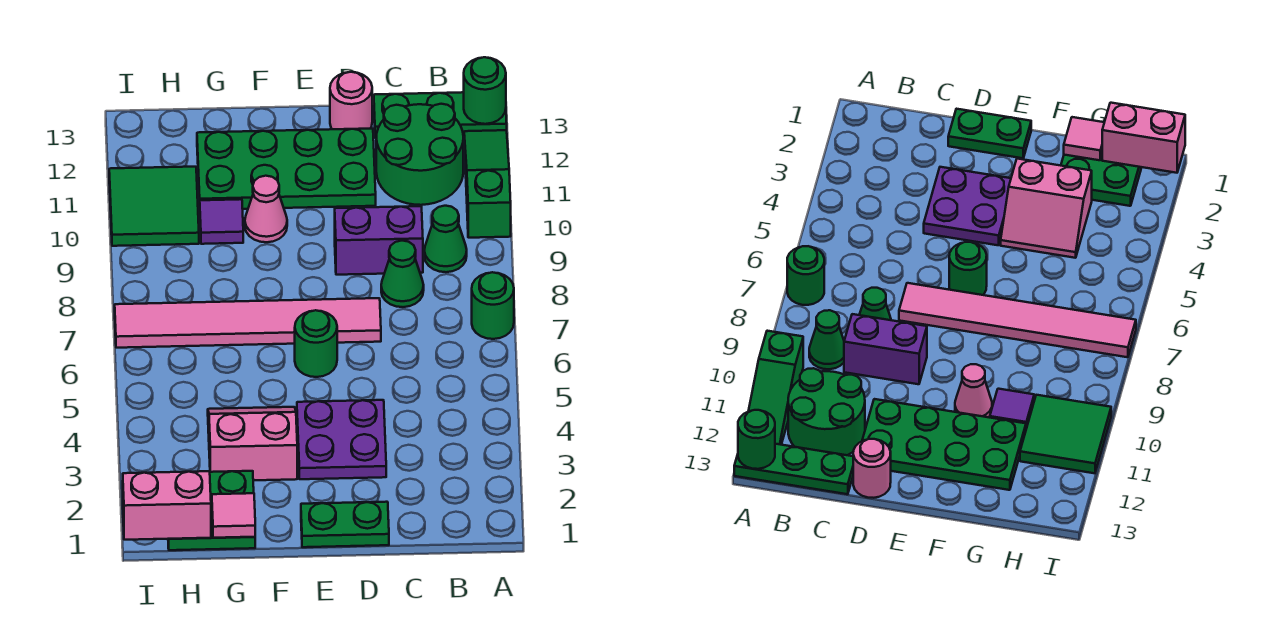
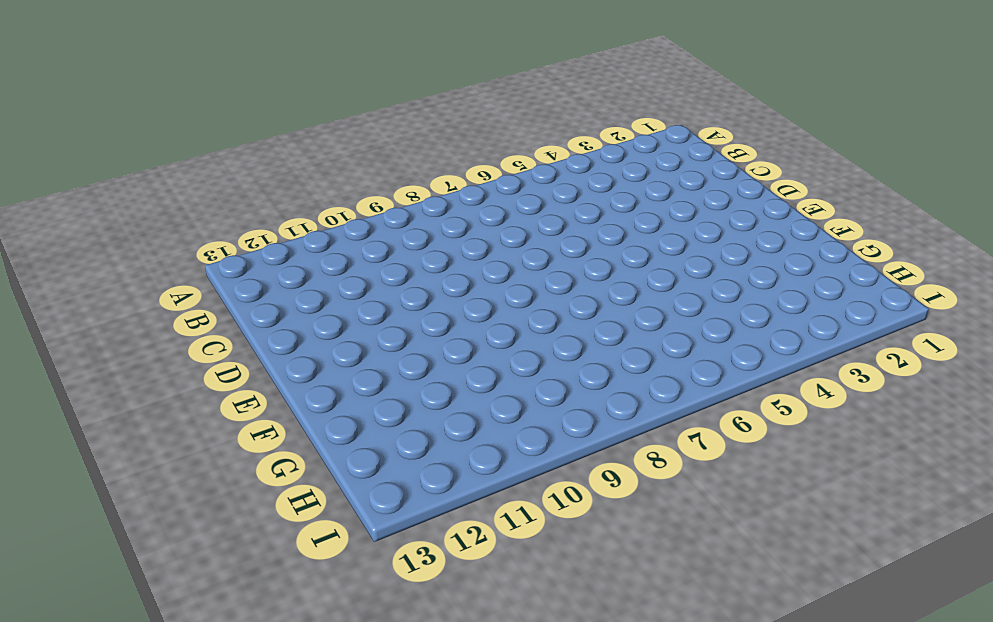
none -> green 1x1 round brick [472,272,514,339]
none -> green 1x3 slope [464,130,511,238]
none -> green 1x3 plate [374,92,507,138]

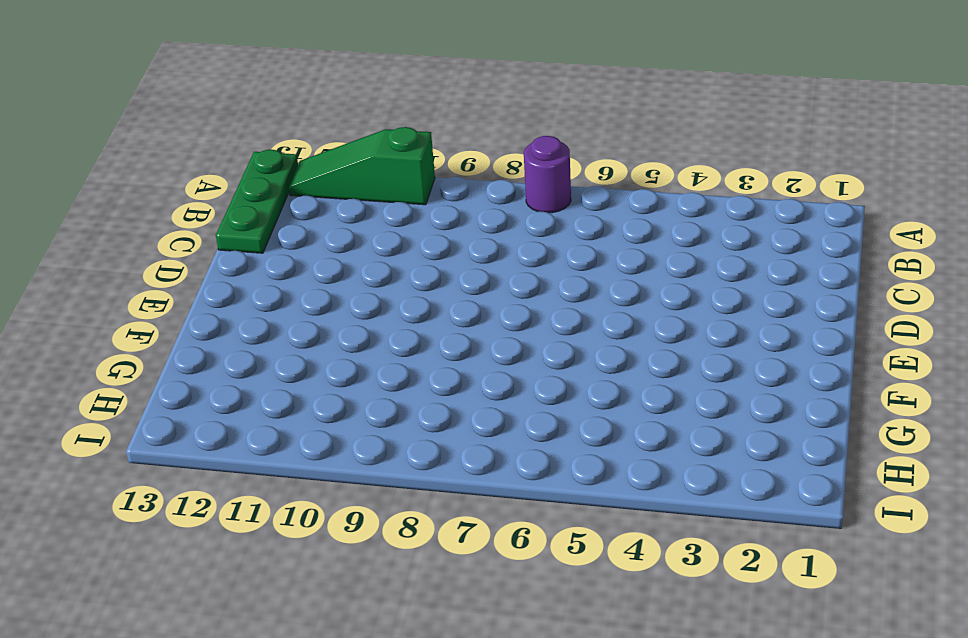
purple 1x1 round brick [524,136,571,213] -> green 1x1 round brick [472,272,514,339]
none -> green 1x1 cone [424,206,467,272]
none -> green 2x2 round brick [376,104,463,205]
none -> green 1x1 cone [381,241,424,307]

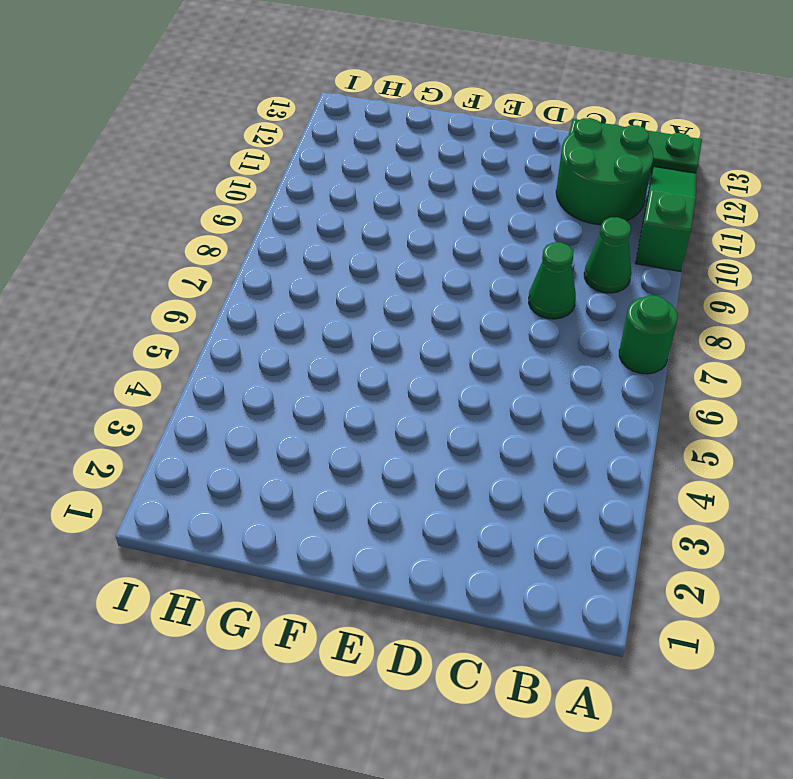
none -> purple 1x2 brick [335,206,423,275]
none -> green 1x2 plate [301,502,389,547]
none -> purple 2x2 plate [297,400,386,479]

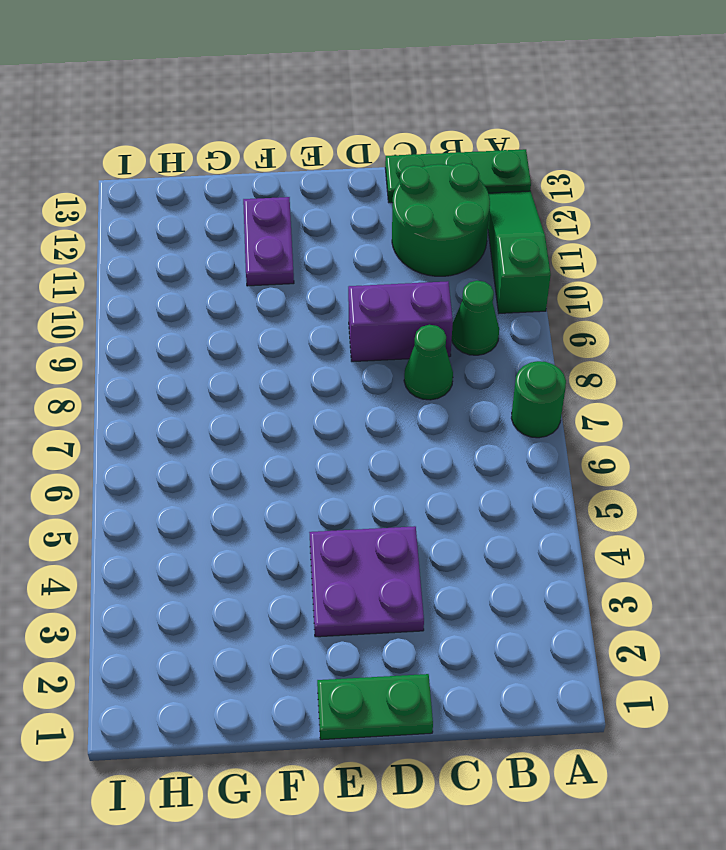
purple 1x2 plate [243,197,294,286] -> green 2x4 plate [197,129,376,209]
none -> pink 1x6 tile [115,298,381,348]
none -> pink 1x1 round brick [330,72,372,129]
none -> green 1x1 round brick [295,310,337,377]

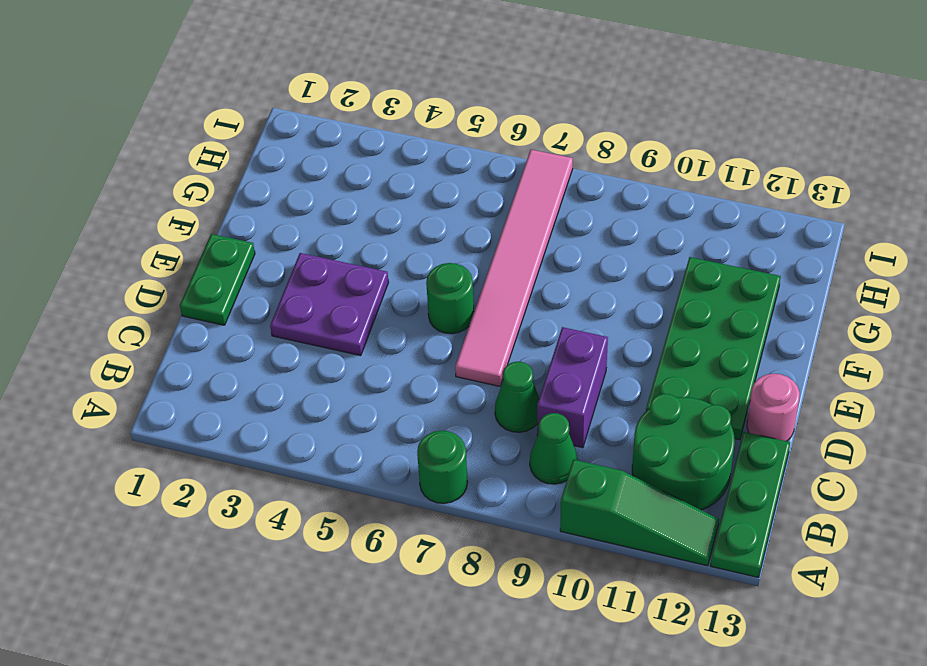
none -> pink 2x2 slope [208,407,297,480]
none -> pink 1x1 cone [245,176,287,242]
none -> green 2x2 plate [168,471,255,550]

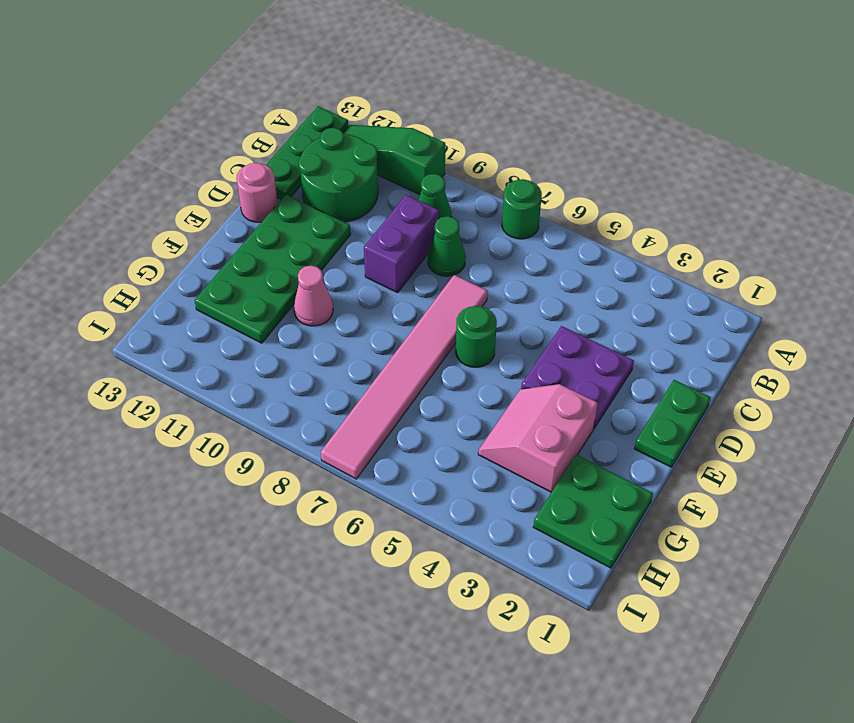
none -> purple 1x1 tile [200,199,243,244]
none -> green 2x2 tile [109,167,199,246]
none -> green 1x1 round brick [464,57,506,124]

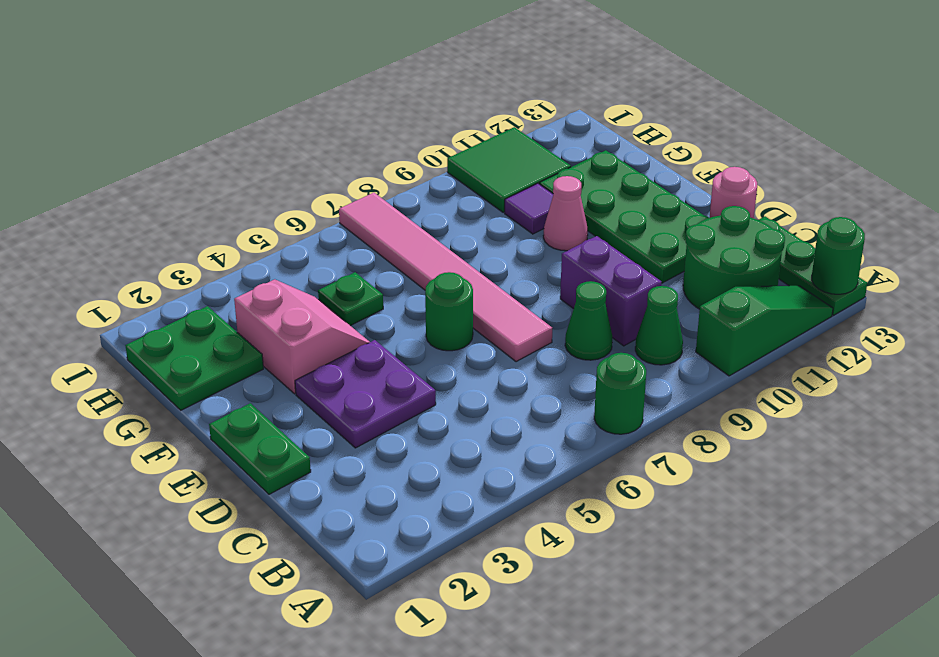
green 1x1 plate [318,272,383,326] -> none
none -> pink 1x1 tile [212,493,255,538]
none -> pink 1x2 brick [123,471,211,540]

